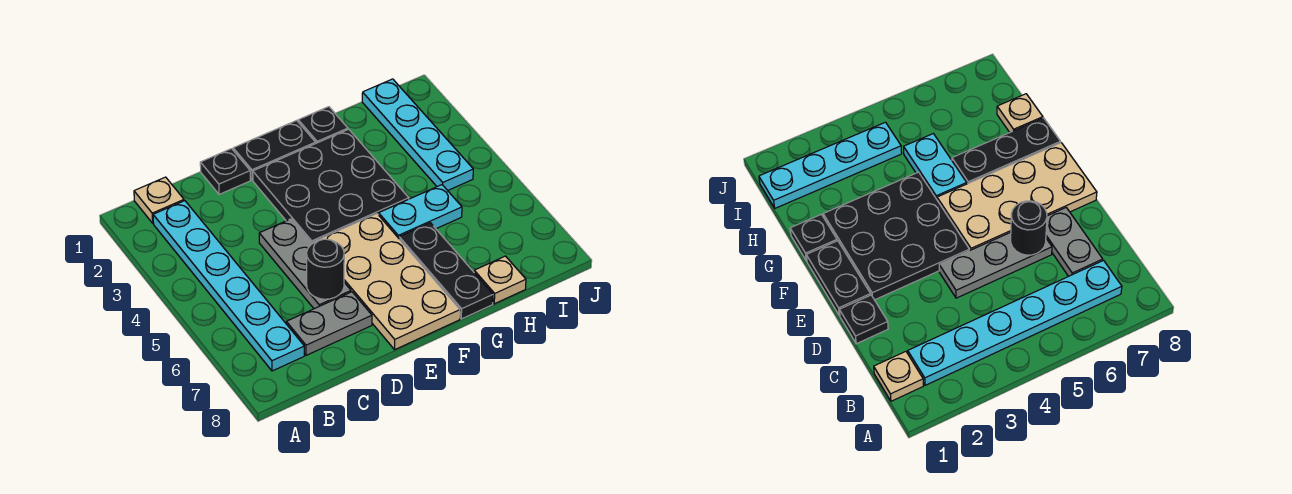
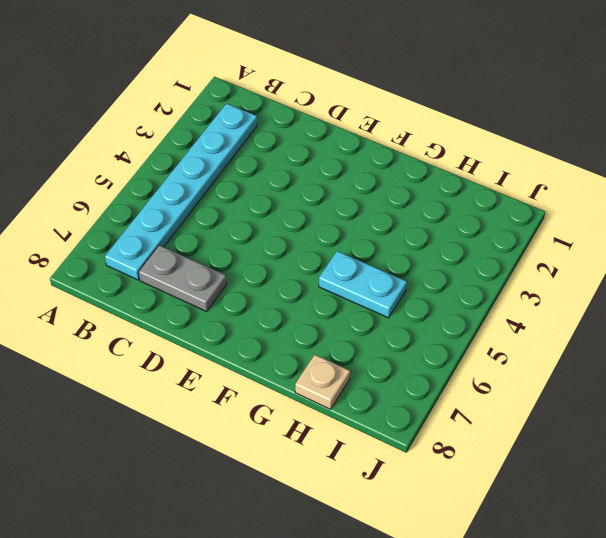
none -> tan 1x1 plate [134,177,184,223]
none -> black 1x1 plate [200,149,250,194]
none -> grey 1x3 plate [259,219,351,309]

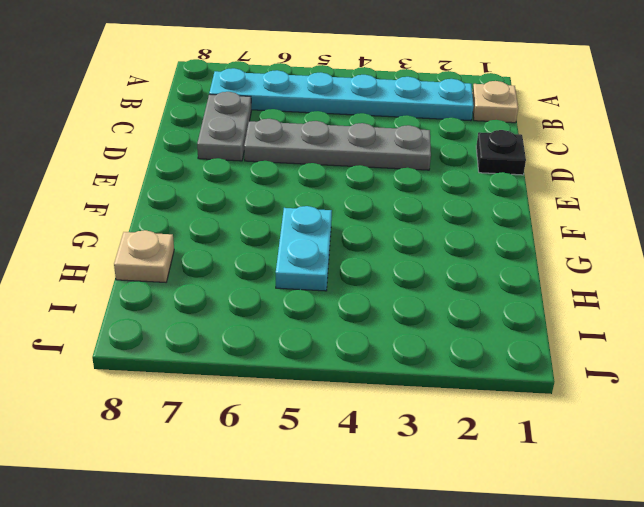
grey 1x4 plate [244,119,431,170] -> grey 1x3 plate [259,219,351,309]
none -> black 1x2 plate [233,120,316,180]
none -> black 3x3 plate [253,129,409,244]
none -> tan 2x4 plate [313,214,460,350]

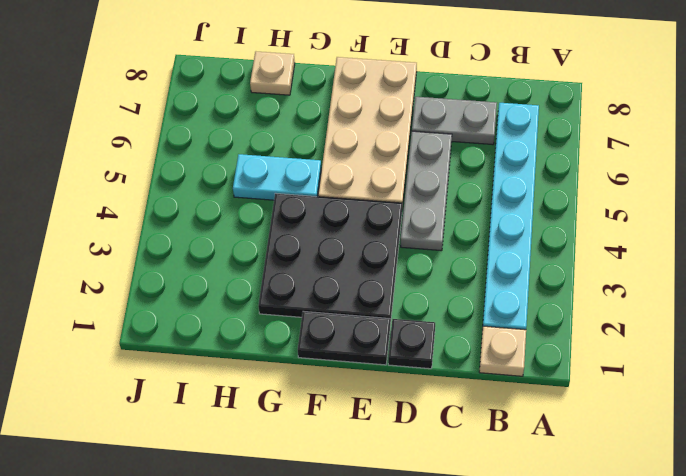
none -> black 1x1 plate [298,107,348,143]
none -> black 1x3 plate [399,223,493,319]
none -> cyan 1x4 plate [362,79,473,190]

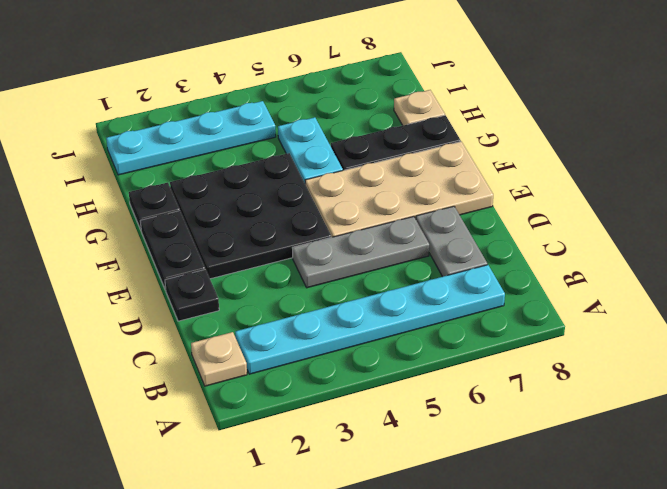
none -> black 1x1 round brick [307,239,344,299]

